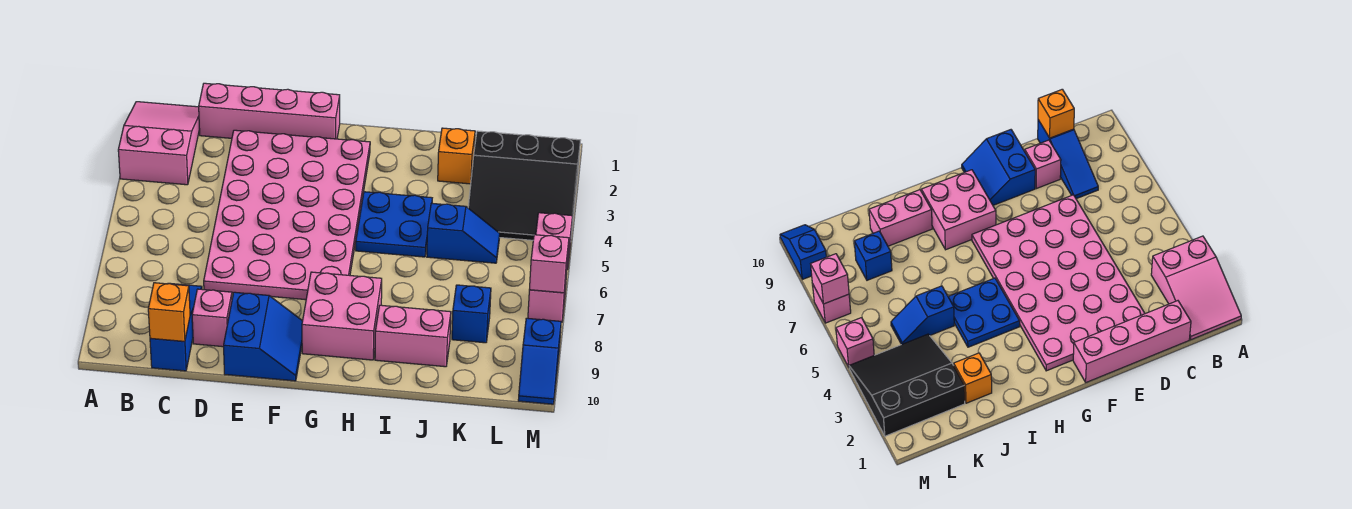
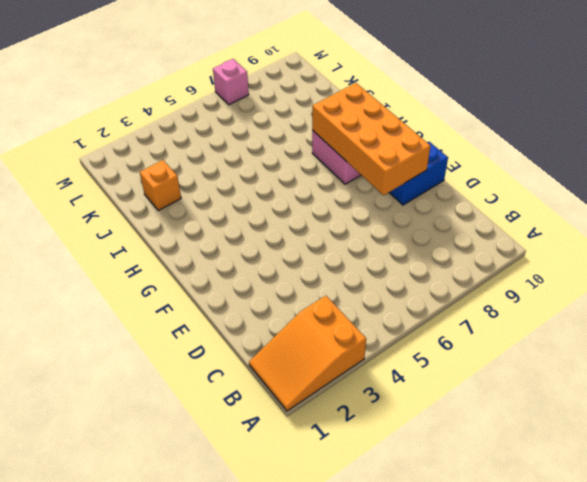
orange 2x3 slope [249,296,366,411] -> pink 2x3 slope [118,102,199,185]
orange 2x4 brick [312,83,431,195] -> none
none -> pink 1x4 brick [199,83,340,139]
none -> blue 1x3 slope [150,283,202,371]
none -> pink 4x6 plate [204,130,370,300]

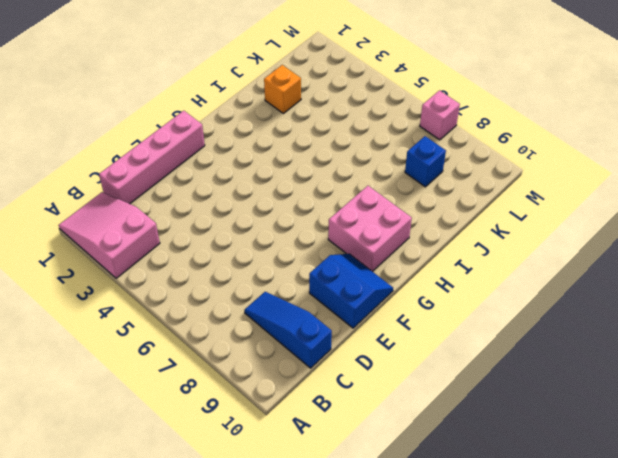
none -> pink 4x6 plate [204,130,370,300]
none -> pink 1x1 brick [192,289,232,347]
none -> blue 2x2 plate [356,192,432,257]

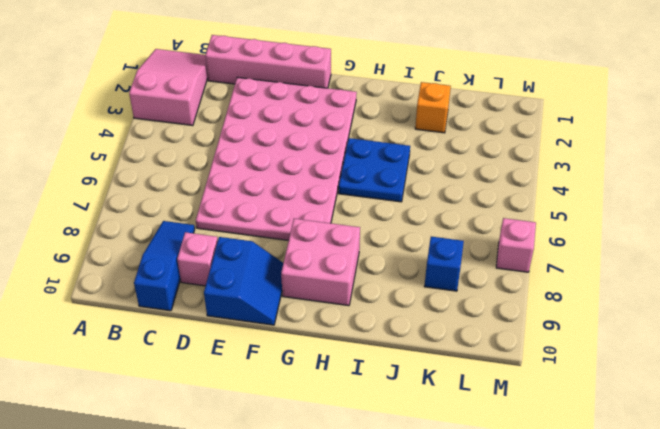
none -> pink 1x2 brick [375,305,451,367]
none -> blue 1x2 slope [427,203,500,263]
none -> black 3x3 slope [468,131,580,240]

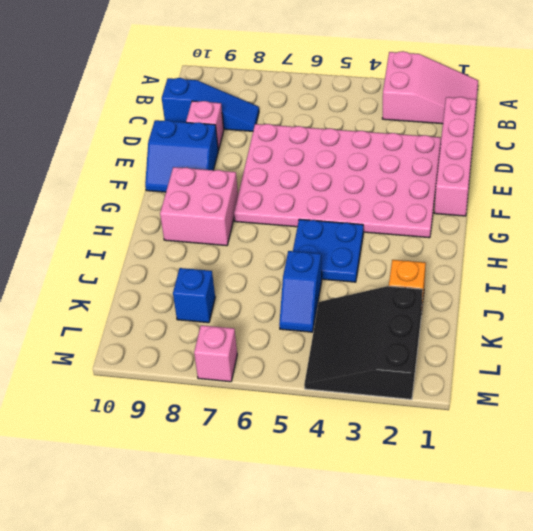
none -> pink 1x2 brick [375,305,451,367]
none -> pink 1x1 brick [536,213,572,270]
none -> blue 1x2 slope [518,318,561,404]

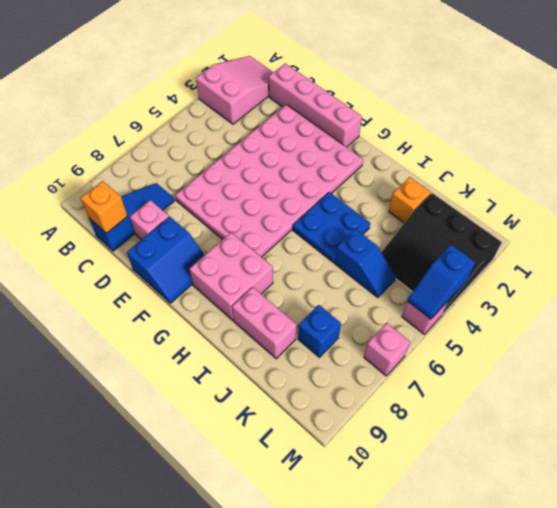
blue 1x2 slope [407,245,475,319] -> blue 1x2 slope moved to [518,318,561,404]
none -> pink 1x1 brick [529,235,569,293]

